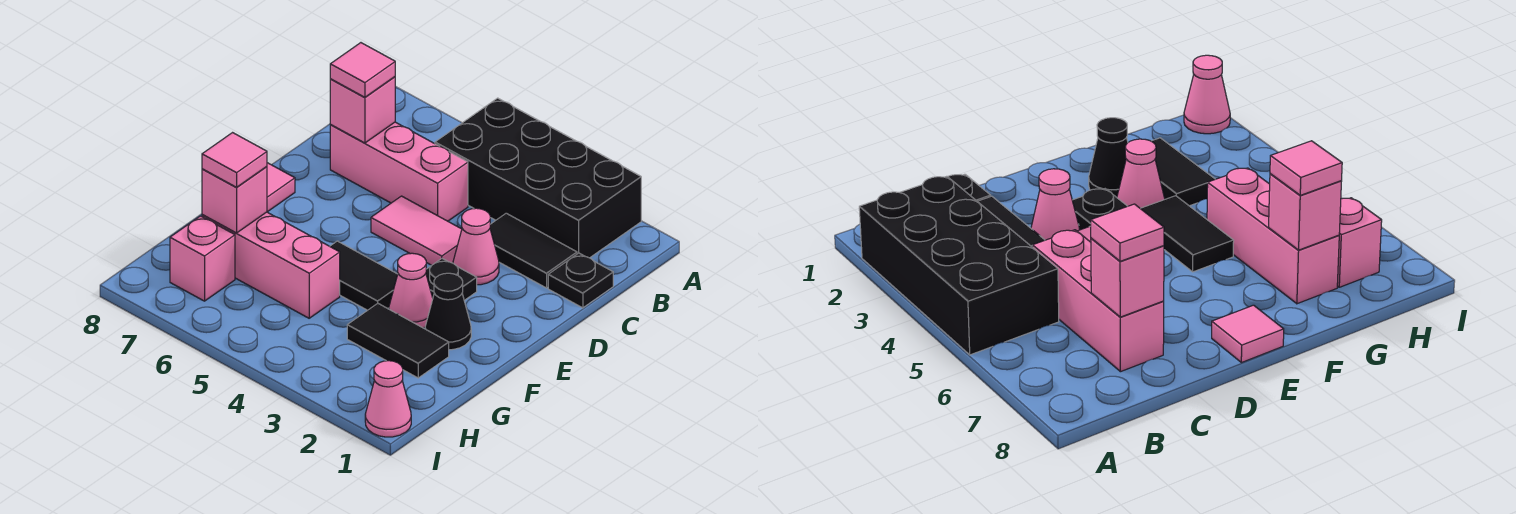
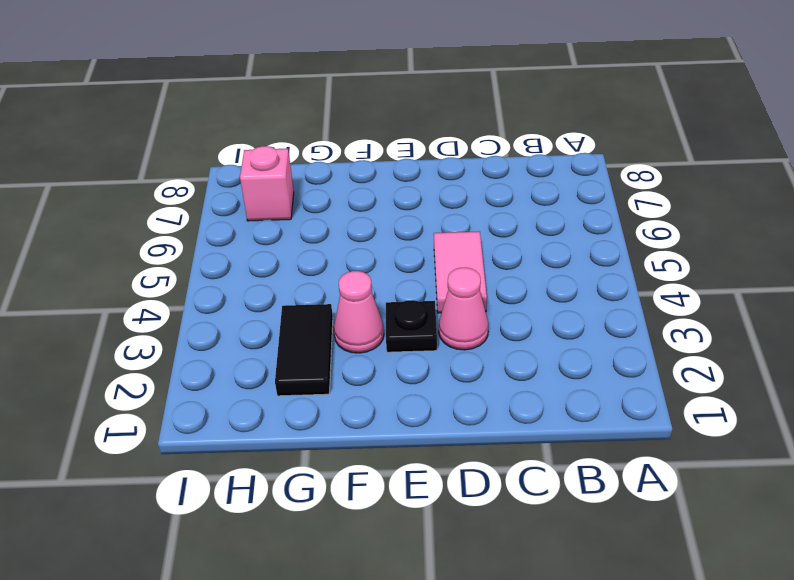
none -> black 2x4 brick [435,98,641,258]
none -> black 1x1 plate [548,253,613,308]
none -> black 1x2 tile [490,213,577,288]

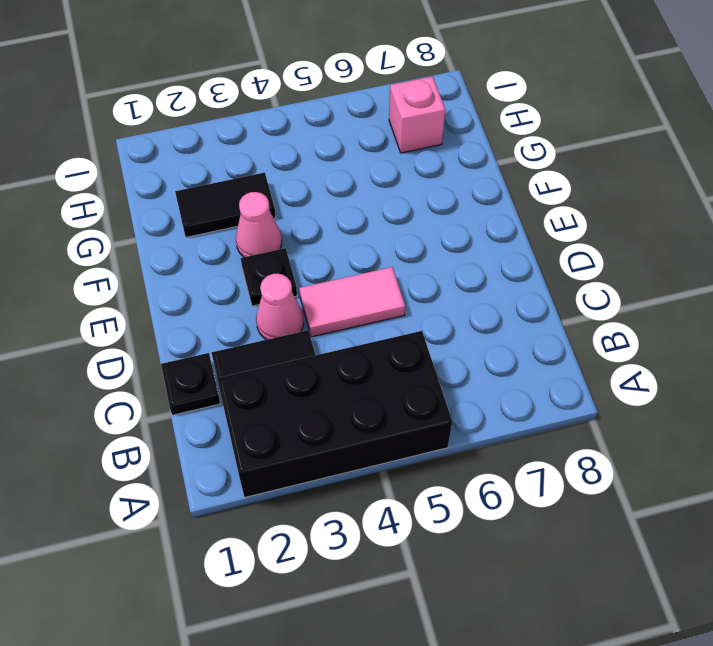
none -> pink 1x3 brick [330,122,468,221]
none -> pink 1x1 tile [267,163,295,212]
none -> black 1x1 cone [425,273,471,350]

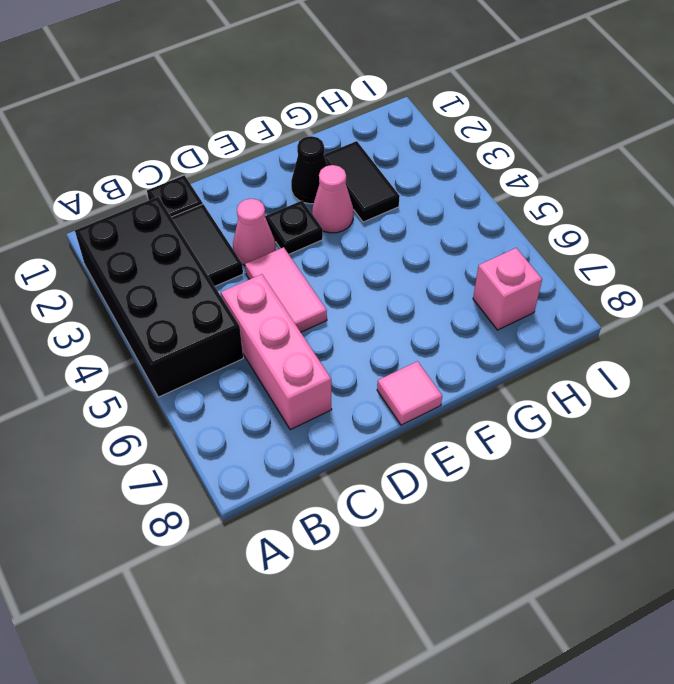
none -> black 1x2 tile [330,241,398,310]
none -> pink 1x3 brick [202,212,340,318]
none -> pink 1x1 cone [365,361,411,437]

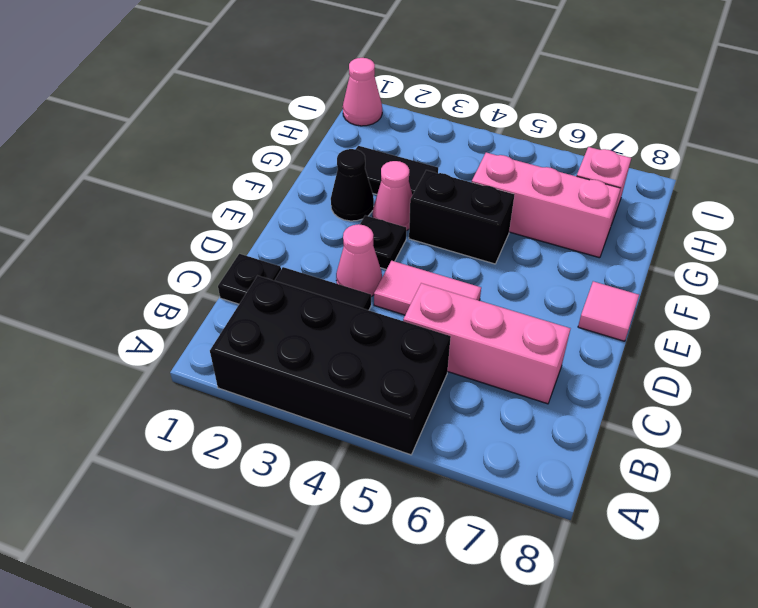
black 1x2 brick [409,170,514,264] -> black 1x2 tile [330,241,398,310]
none -> pink 1x1 brick [330,77,395,143]
none -> pink 1x1 brick [202,167,267,233]
none -> pink 1x1 tile [330,43,395,97]

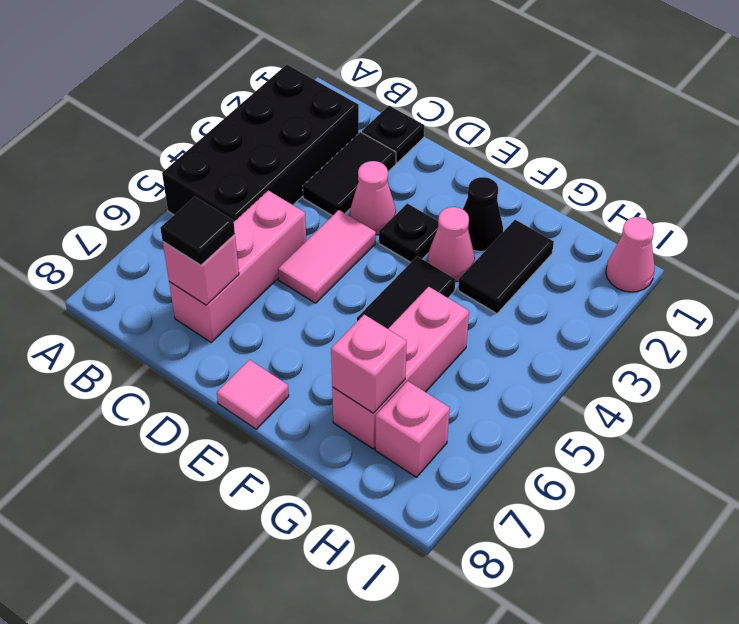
black 1x1 tile [160,197,235,265] -> pink 1x1 tile [330,43,395,97]
none -> pink 1x1 tile [202,133,267,187]

